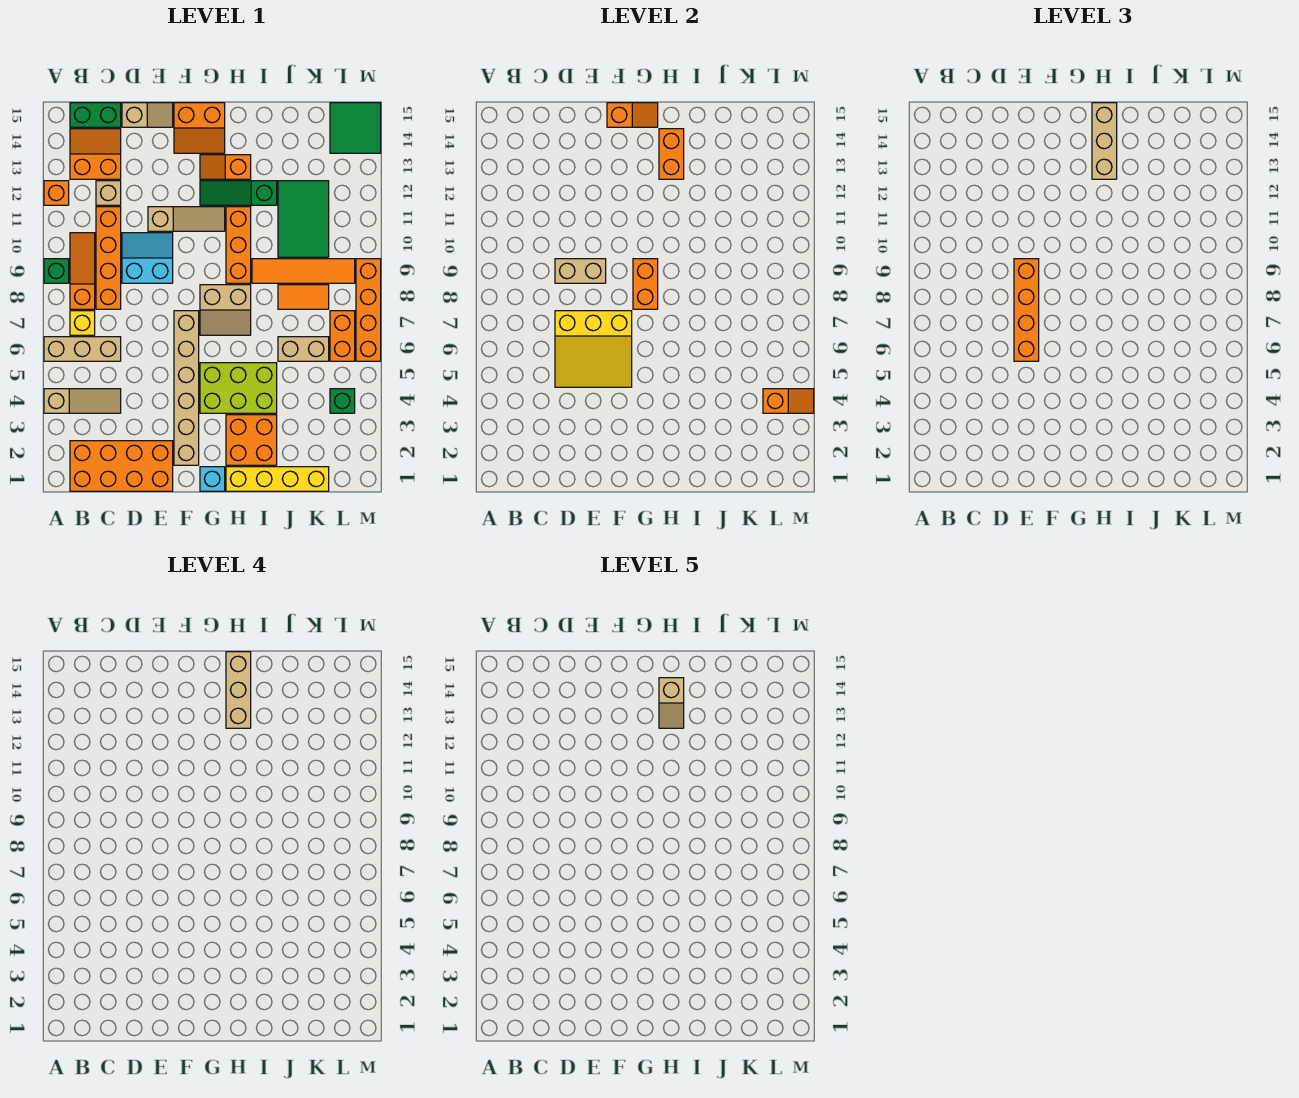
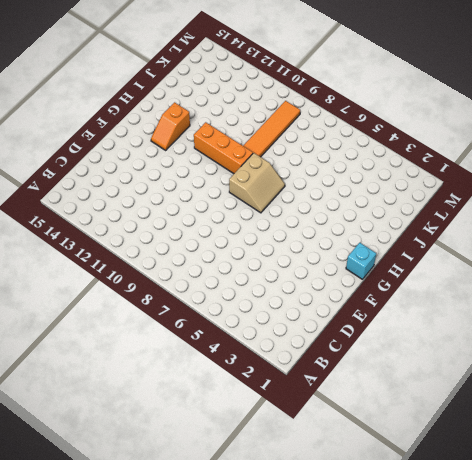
none -> tan 1x3 slope [44,389,121,413]
none -> tan 1x3 brick [44,337,121,361]
none -> green 1x1 brick [44,259,69,283]
none -> orange 1x1 brick [44,181,69,205]

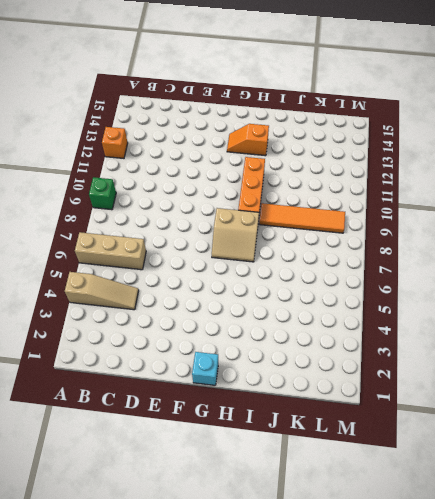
none -> orange 2x4 brick [70,441,173,491]
none -> yellow 1x1 brick [70,311,95,335]
none -> orange 1x3 slope [70,233,95,309]
none -> orange 2x2 slope [70,129,121,179]

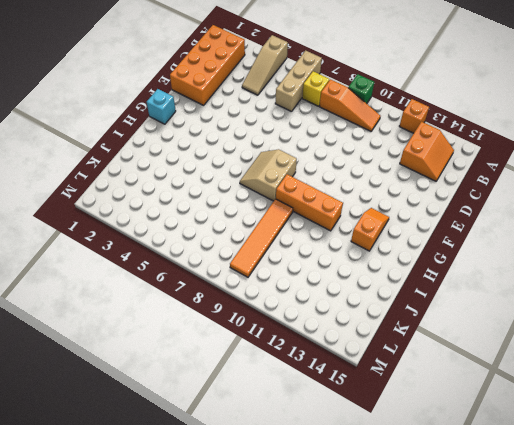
none -> green 1x2 brick [70,103,121,127]
none -> orange 1x4 brick [96,207,121,309]
none -> tan 1x1 brick [96,181,121,205]
none -> cyan 2x2 slope [122,233,173,283]

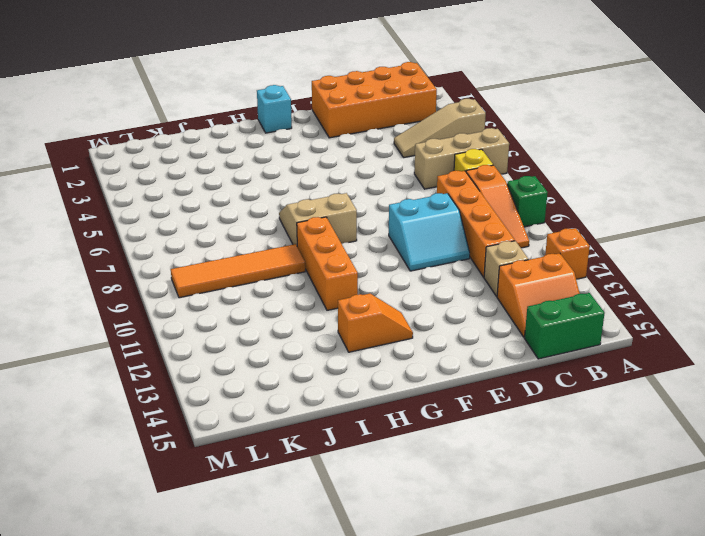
none -> tan 1x2 slope [122,103,173,127]
none -> tan 1x3 slope [148,207,225,231]
none -> tan 1x6 brick [174,311,199,465]
none -> orange 2x2 slope [174,103,225,153]

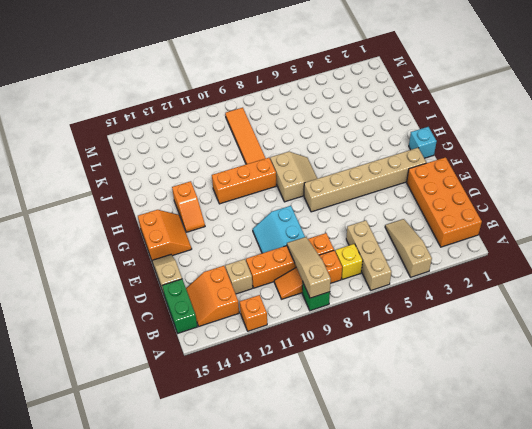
tan 1x3 slope [287,237,331,298] -> tan 1x3 slope moved to [148,207,225,231]
none -> lime 2x3 brick [200,363,277,413]
none -> green 1x3 slope [200,181,277,205]
none -> yellow 1x4 brick [226,467,329,491]
none -> orange 2x2 brick [226,415,277,465]

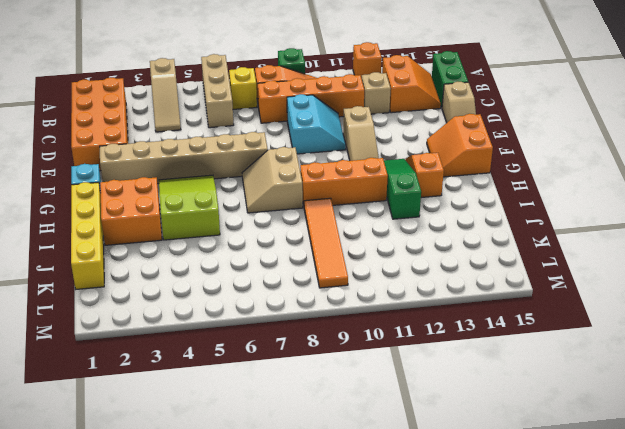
lime 2x3 slope [159,175,220,240] -> lime 2x3 brick [200,363,277,413]
none -> tan 1x2 brick [278,337,329,361]
none -> orange 1x2 tile [278,285,329,309]
none -> green 2x3 tile [278,181,329,257]
none -> green 1x1 brick [330,389,355,413]

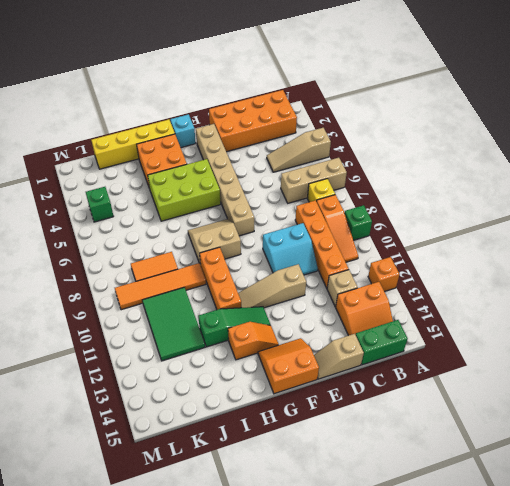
none -> tan 1x2 brick [278,337,329,361]
none -> orange 1x2 brick [330,311,355,361]
none -> green 2x2 tile [330,103,381,153]
none -> orange 1x4 brick [356,259,381,361]

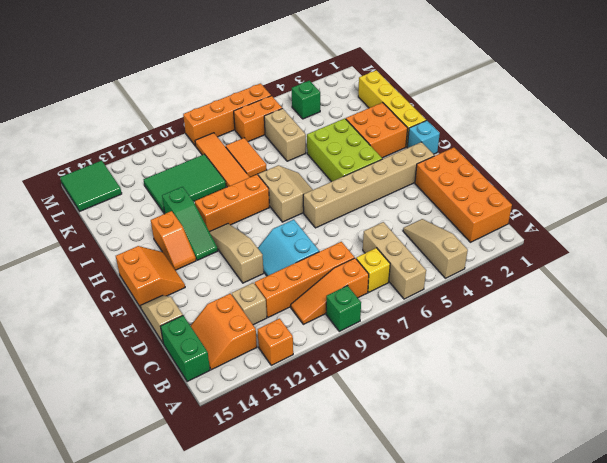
none -> yellow 3x3 slope [555,311,632,387]
none -> tan 1x2 brick [555,259,606,283]
none -> orange 1x2 slope [607,103,658,127]
none -> orange 1x2 brick [633,259,658,309]

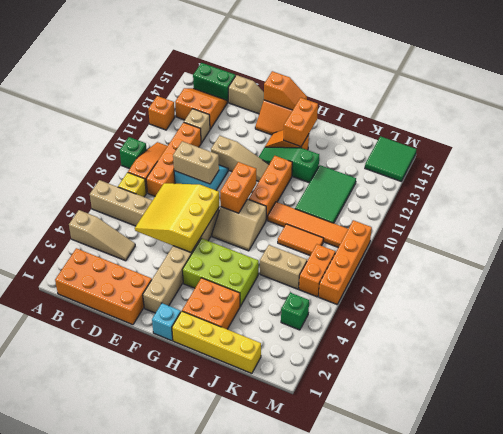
yellow 3x3 slope [135,183,219,252] -> yellow 3x3 slope turned to [555,311,632,387]
none -> orange 1x2 slope [763,389,814,413]
none -> orange 1x4 brick [1014,259,1039,361]
none -> tan 1x3 brick [1092,103,1117,179]
none -> tan 1x3 brick [226,652,251,728]

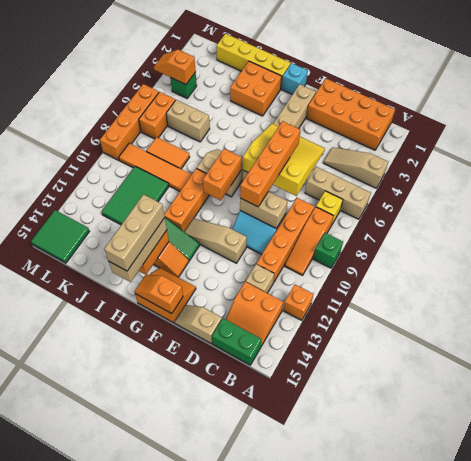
none -> lime 2x3 brick [200,363,277,413]
none -> tan 1x2 slope [659,678,684,728]

